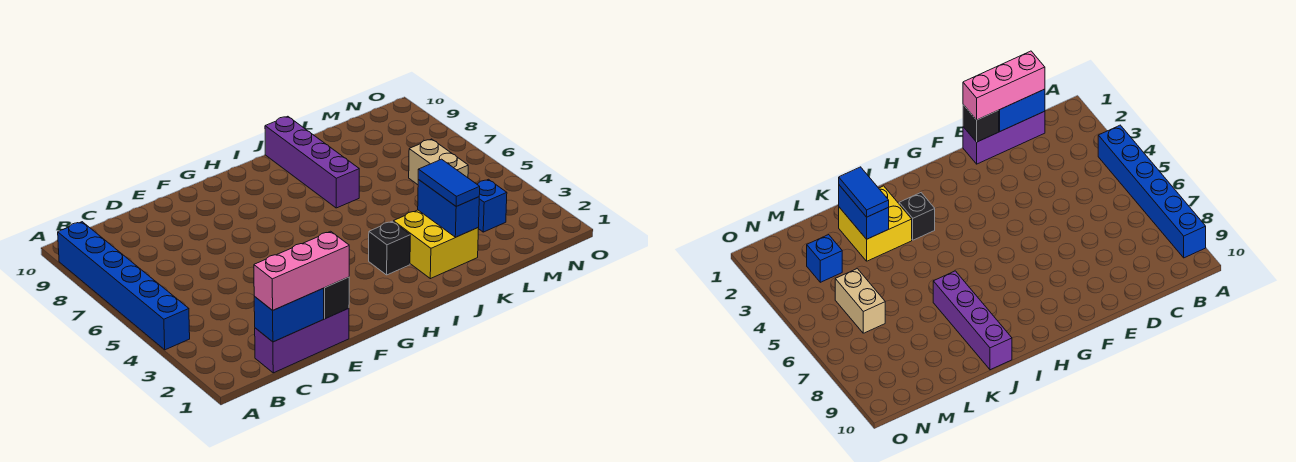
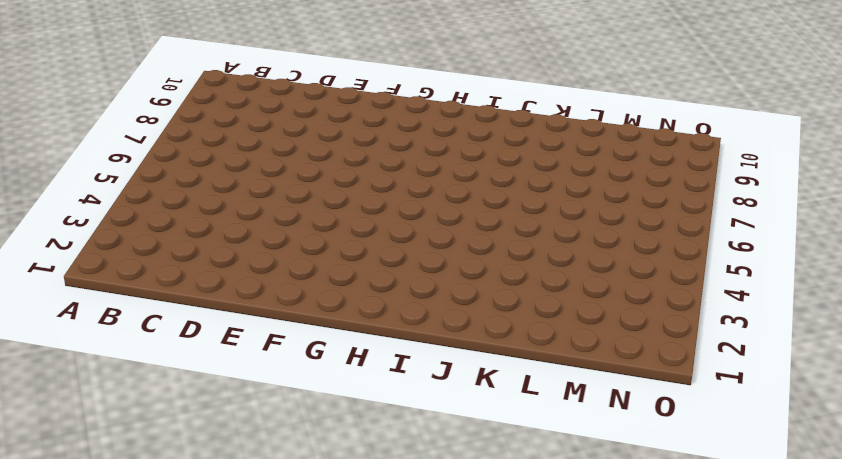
none -> blue 1x6 brick [58,222,190,350]
none -> purple 1x3 brick [255,308,349,373]
none -> black 1x1 brick [369,221,410,275]

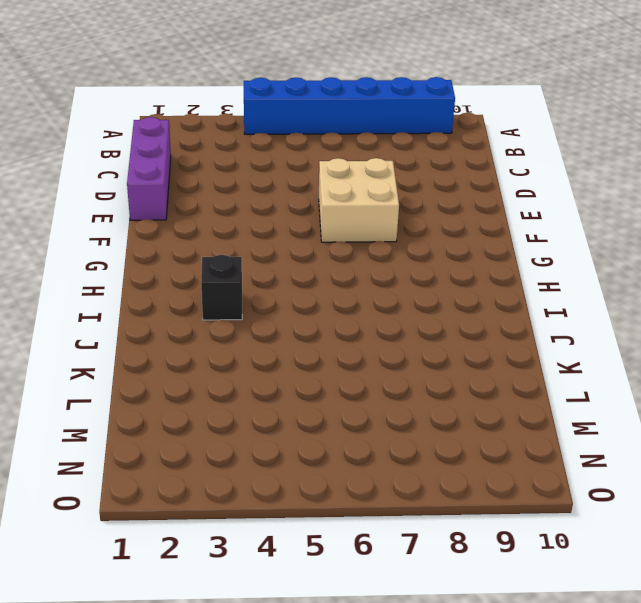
tan 2x2 brick [319,158,399,242] -> none
none -> yellow 2x2 brick [393,210,479,279]
none -> purple 1x4 brick [265,116,359,208]
none -> blue 1x1 brick [477,179,507,232]

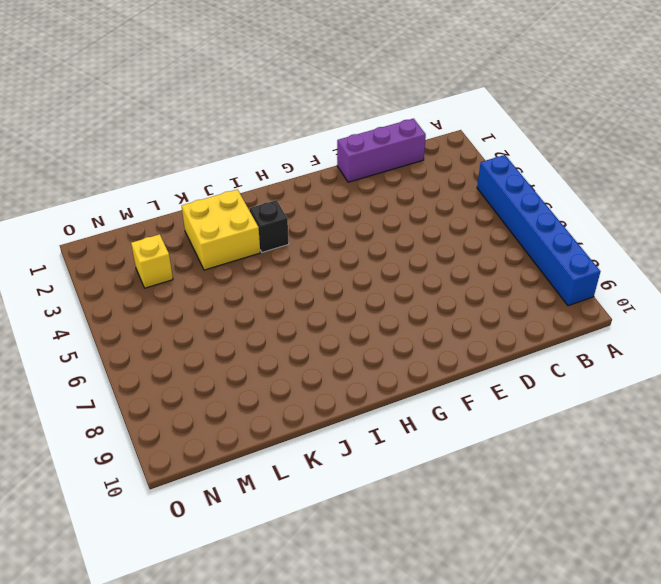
yellow 1x1 brick [131,234,173,288] -> blue 1x1 brick [477,179,507,232]
none -> purple 1x4 brick [265,116,359,208]
none -> tan 1x2 brick [409,139,468,185]
none -> blue 1x2 brick [254,289,324,342]

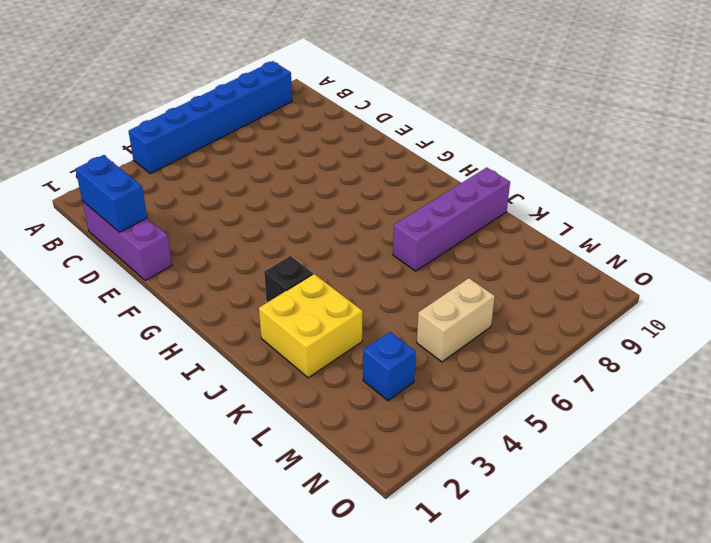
none -> black 1x1 brick [323,277,349,319]
none -> blue 1x2 brick [418,180,479,237]
none -> pink 1x3 brick [254,231,349,310]

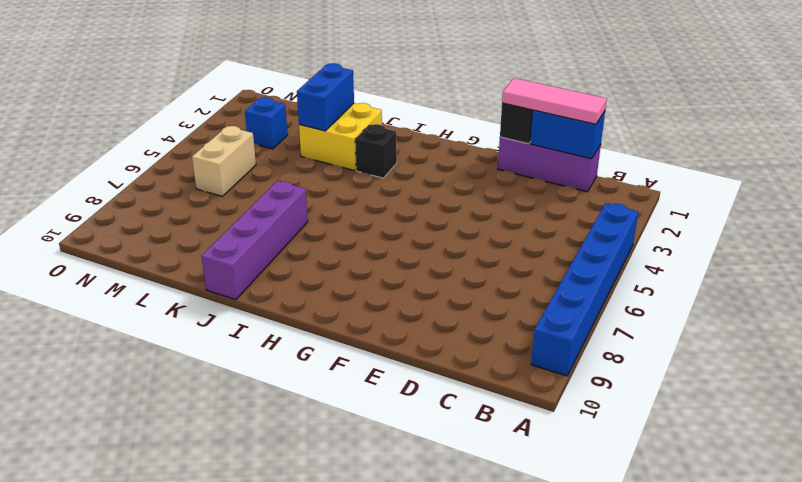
pink 1x3 tile [502,78,607,124] -> pink 1x3 brick [254,231,349,310]
none -> blue 1x2 tile [418,159,480,206]

